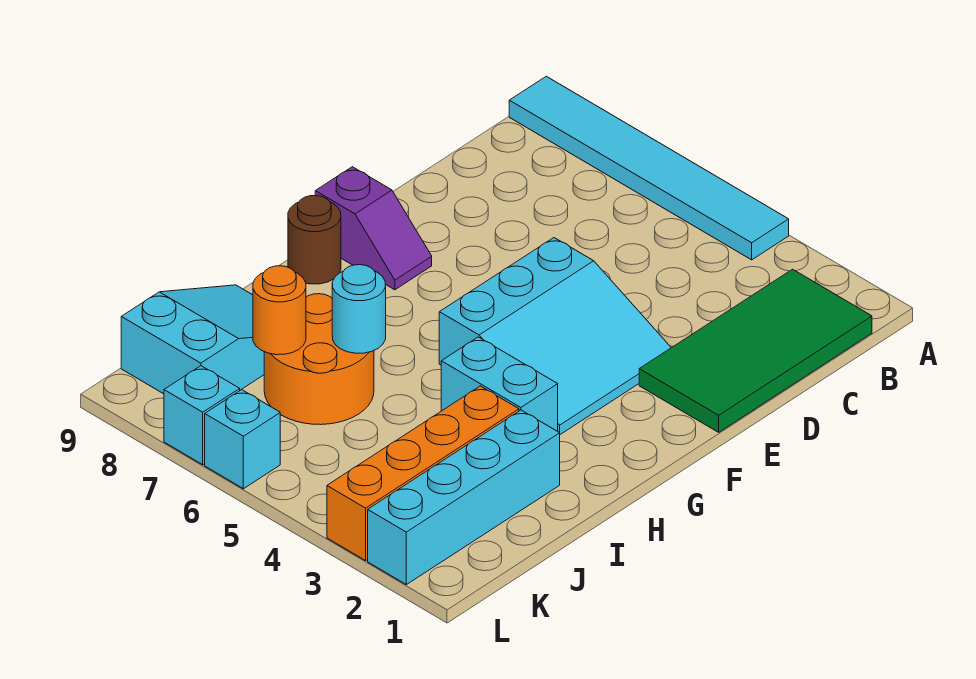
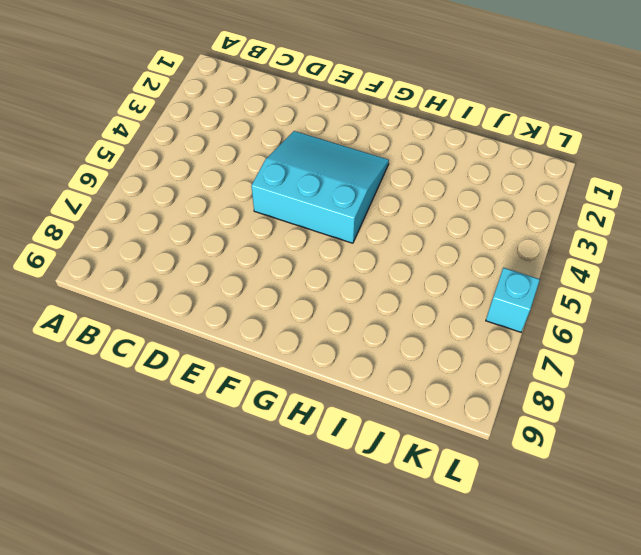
none -> cyan 1x6 tile [509,76,789,260]
none -> green 2x4 tile [639,269,872,432]
none -> purple 1x2 slope [315,167,432,290]

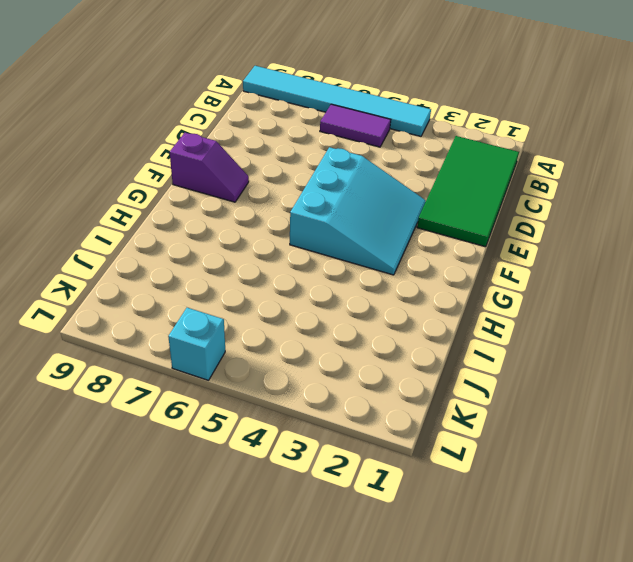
purple 1x2 tile [320,104,391,147] -> none
none -> brown 1x1 round brick [288,195,341,284]
none -> cyan 1x2 brick [441,337,558,431]
none -> cyan 1x4 brick [368,410,560,584]

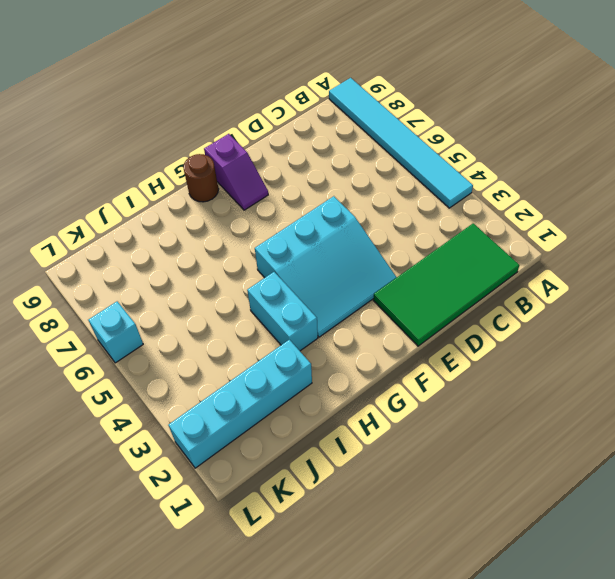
none -> orange 1x4 brick [327,386,519,561]
none -> orange 2x2 round brick [264,294,374,425]
none -> cyan 2x3 slope [121,285,264,394]

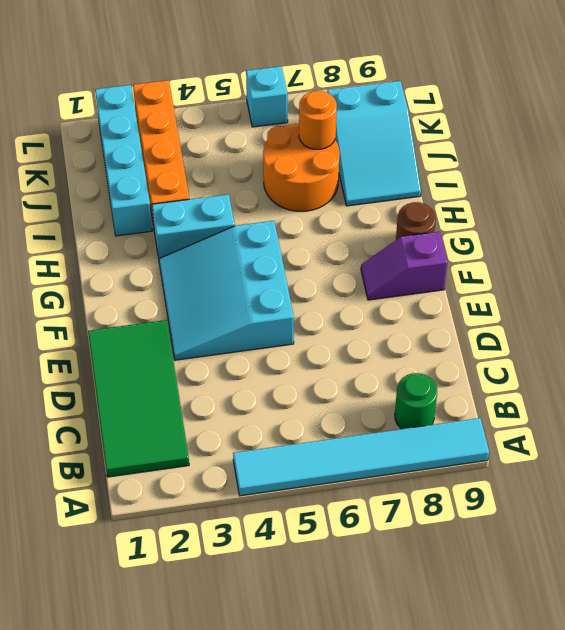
green 1x1 round brick [395,373,437,429] -> none
none -> cyan 1x1 brick [164,366,240,465]
none -> cyan 1x1 round brick [332,265,386,353]

